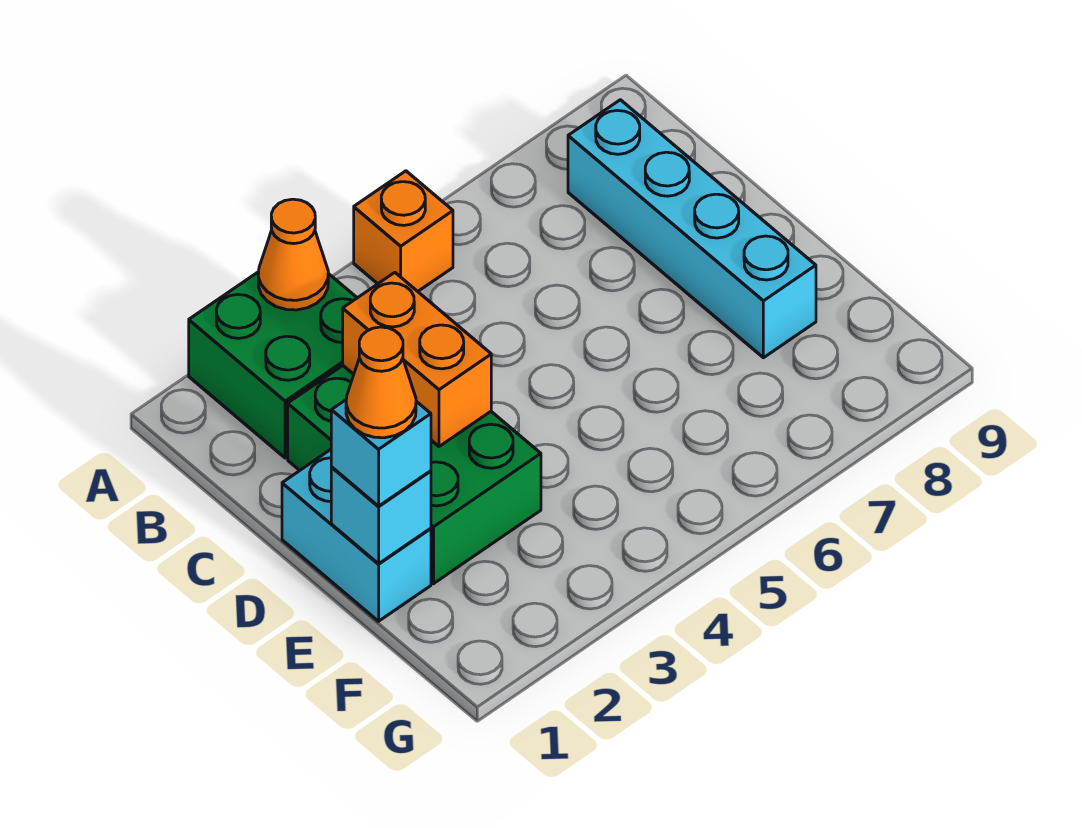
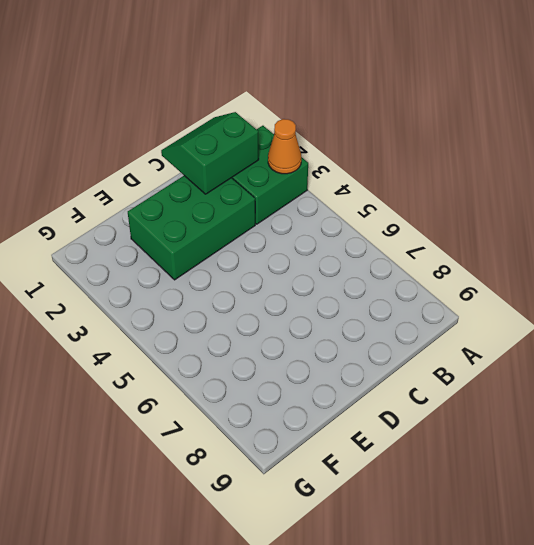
green 2x2 slope [161,112,259,194] -> none
none -> orange 1x1 brick [354,171,453,291]
none -> cyan 1x4 brick [568,100,816,358]

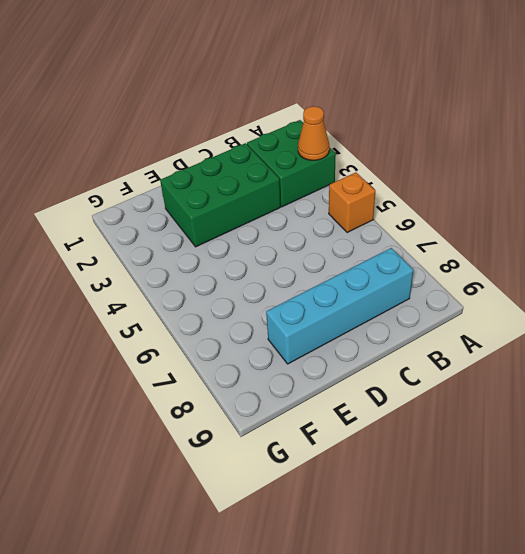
none -> cyan 1x2 brick [282,450,431,621]
none -> orange 1x2 brick [343,273,491,446]

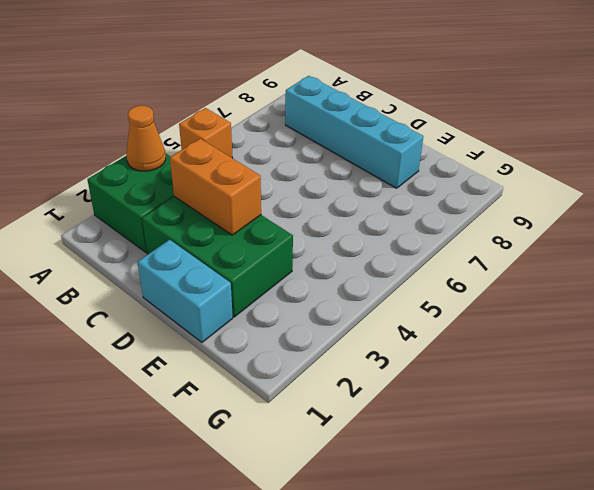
none -> cyan 1x1 brick [331,467,431,564]
none -> cyan 1x1 brick [331,400,431,506]

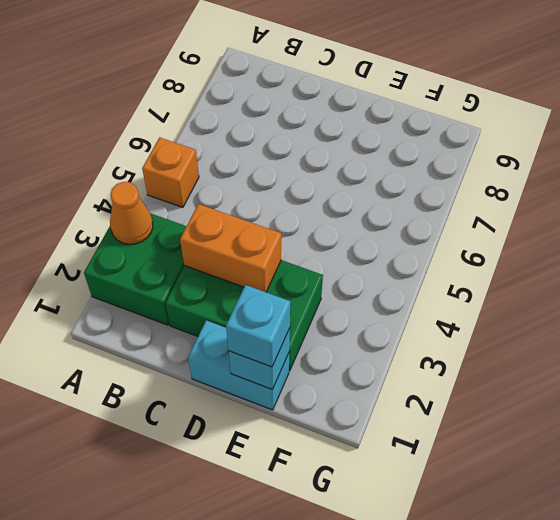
none -> cyan 1x4 brick [568,100,816,358]
none -> orange 1x1 cone [346,327,416,438]

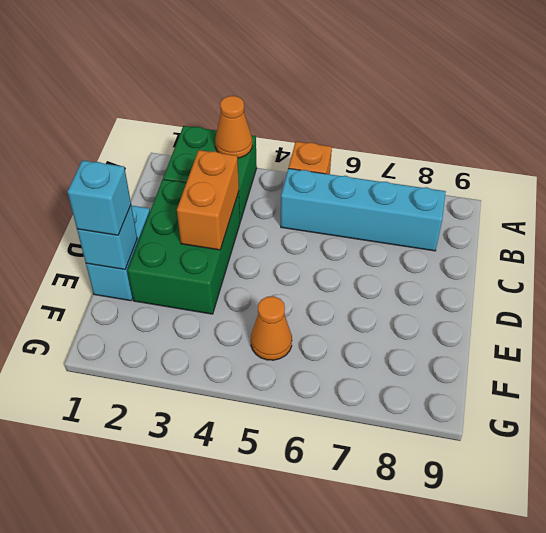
cyan 1x4 brick [281,168,446,251] -> cyan 1x4 brick turned to [568,100,816,358]
orange 1x1 cone [251,296,292,360] -> orange 1x1 cone moved to [346,327,416,438]

